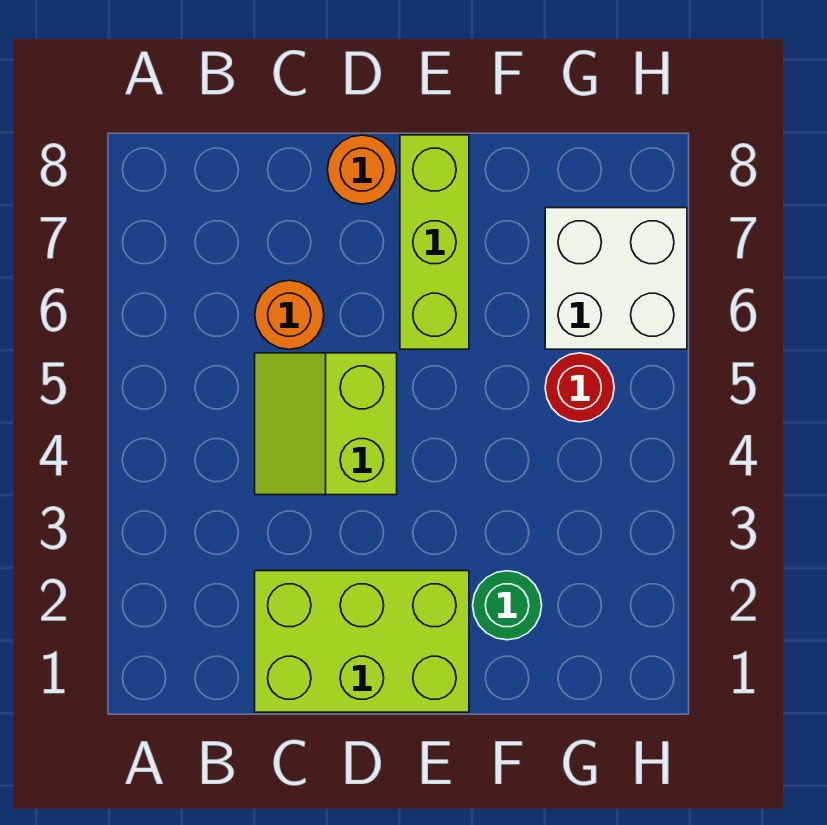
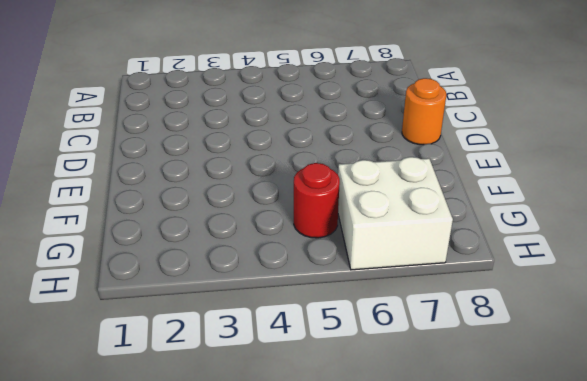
none -> lime 2x3 brick [255,571,469,712]
none -> lime 2x2 slope [255,353,397,495]

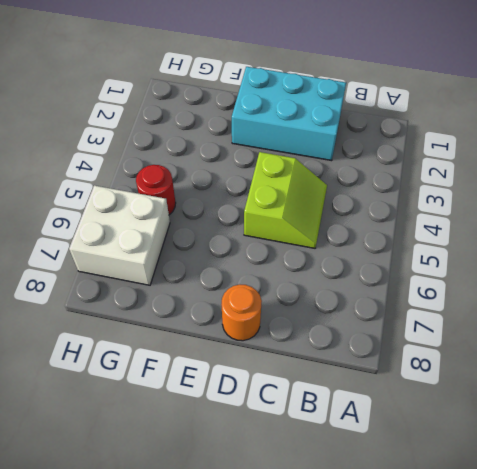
cyan 2x3 brick [232,67,346,161] -> lime 2x3 brick [255,571,469,712]
none -> orange 1x1 round brick [255,280,324,349]
none -> lime 1x3 brick [400,135,469,349]

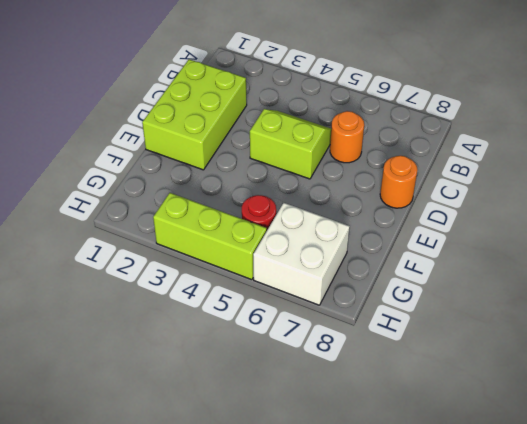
lime 1x3 brick [153,193,267,280] -> lime 1x3 brick moved to [400,135,469,349]
none -> green 1x1 round brick [473,571,542,640]

